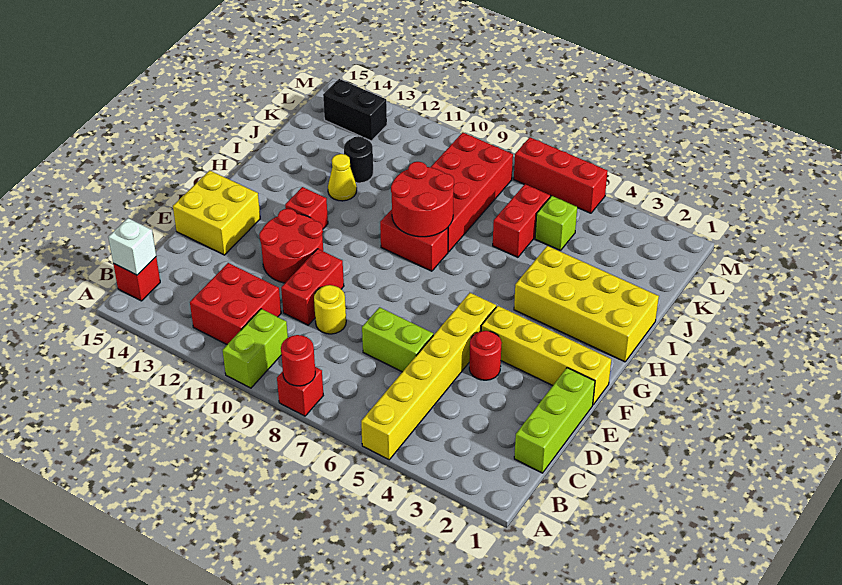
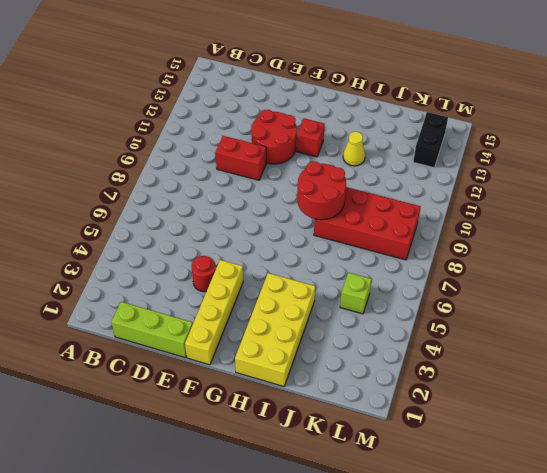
none -> yellow 1x6 brick [361,293,496,460]
none -> red 1x1 brick [277,367,323,416]
none -> lime 1x2 brick [223,309,288,388]

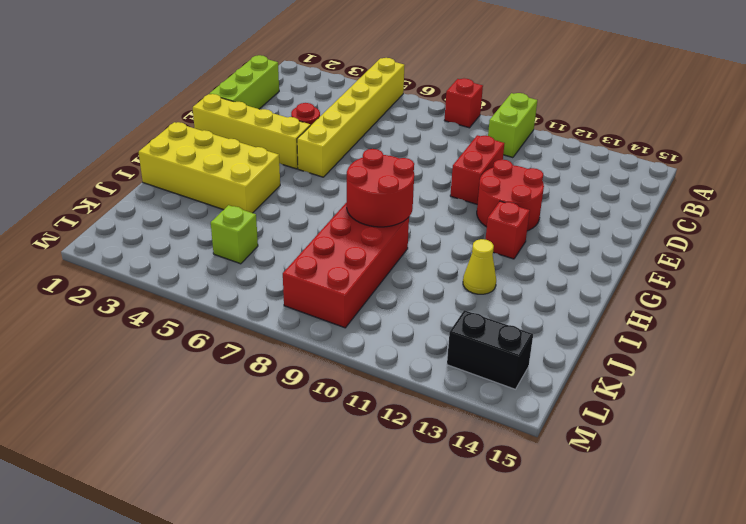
none -> red 2x2 brick [190,263,281,344]
none -> red 1x1 brick [113,257,160,301]
none -> lime 1x2 brick [362,307,433,372]

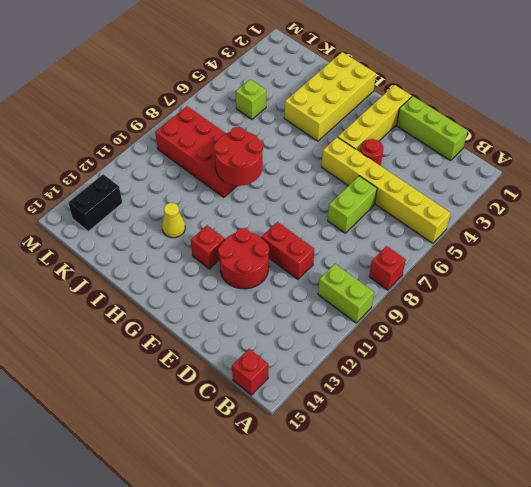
none -> red 2x2 brick [190,263,281,344]
none -> yellow 1x1 round brick [314,285,346,334]
none -> yellow 2x2 brick [173,170,260,255]

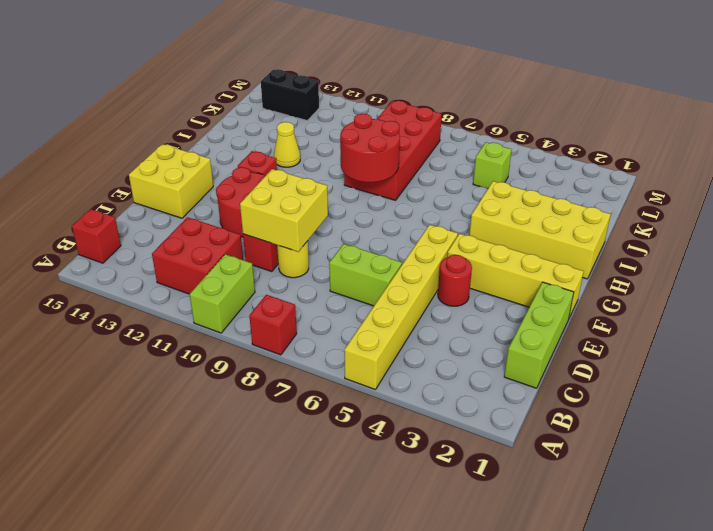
yellow 2x2 brick [240,169,328,252] -> none
none -> red 1x2 brick [380,210,448,271]
none -> red 1x2 brick [493,184,550,257]
none -> black 1x1 round brick [344,136,373,183]

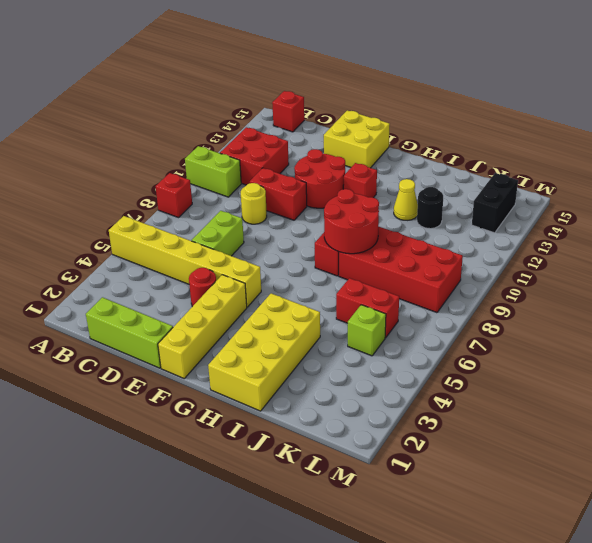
none -> red 1x3 brick [514,137,608,213]
none -> red 1x1 round brick [281,335,315,386]
none -> white 1x1 brick [108,218,156,275]

